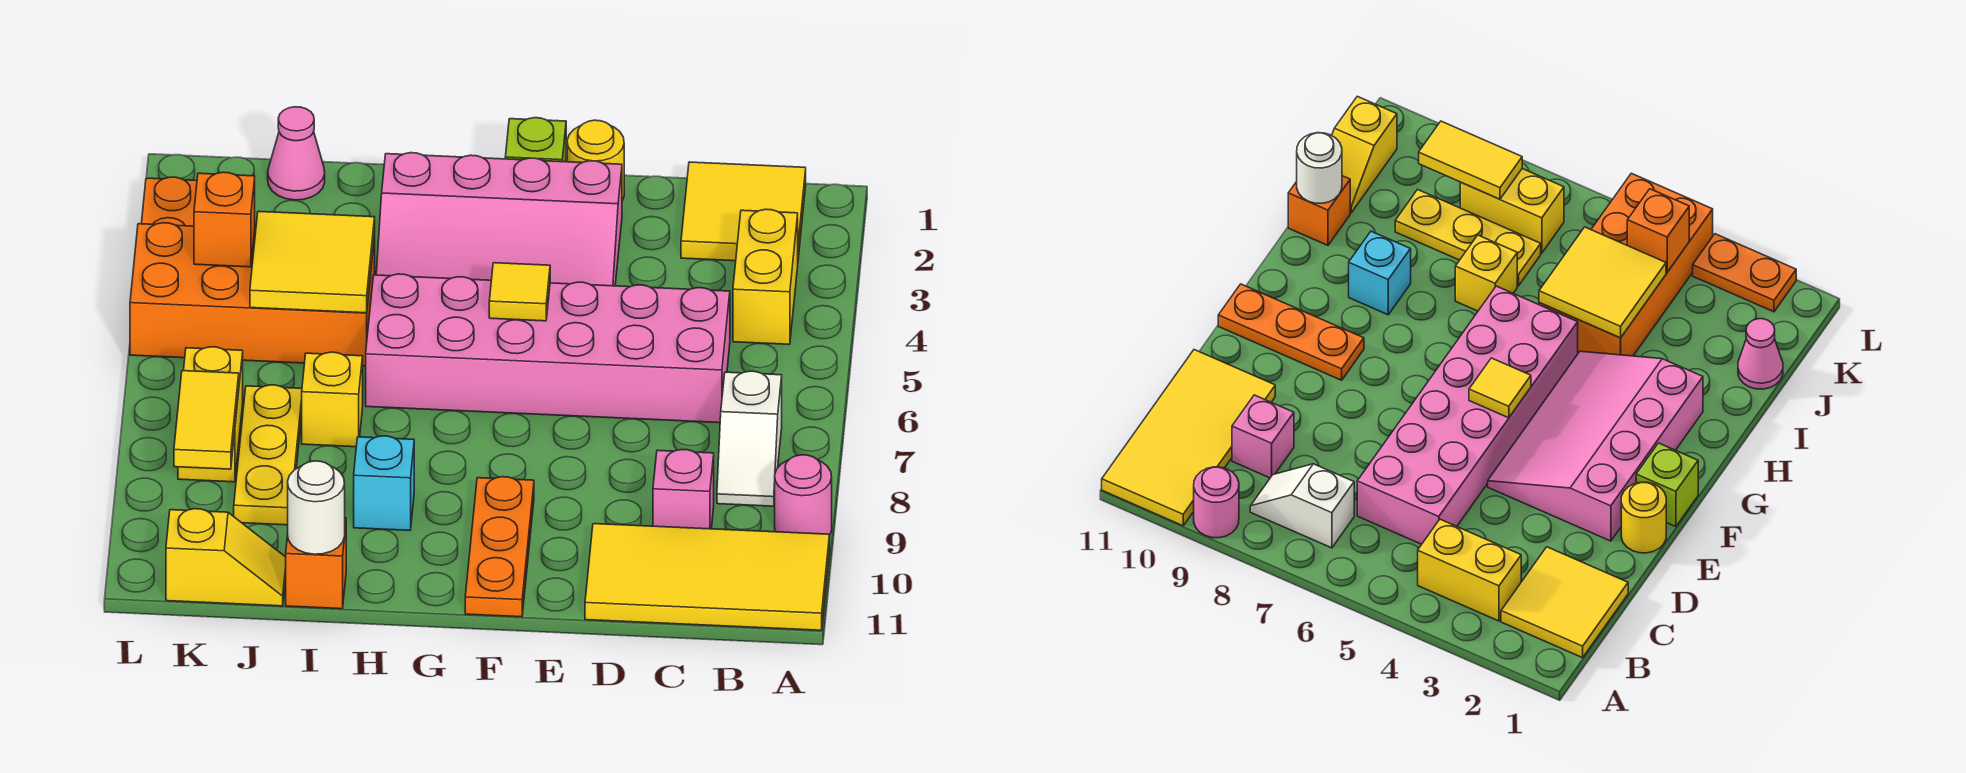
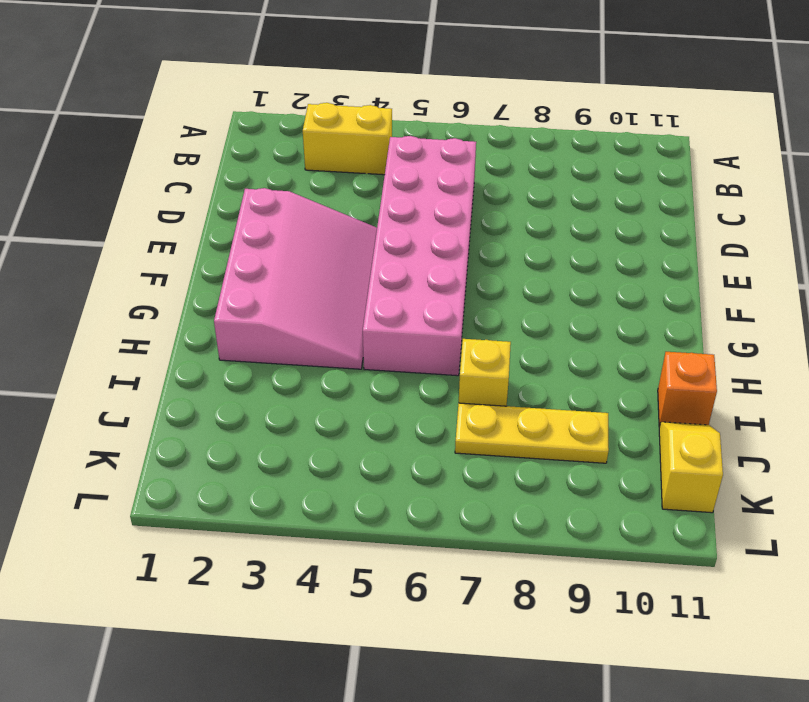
none -> pink 1x1 round brick [775,455,832,535]
none -> yellow 2x4 tile [585,524,830,630]
none -> yellow 2x2 tile [681,162,806,261]

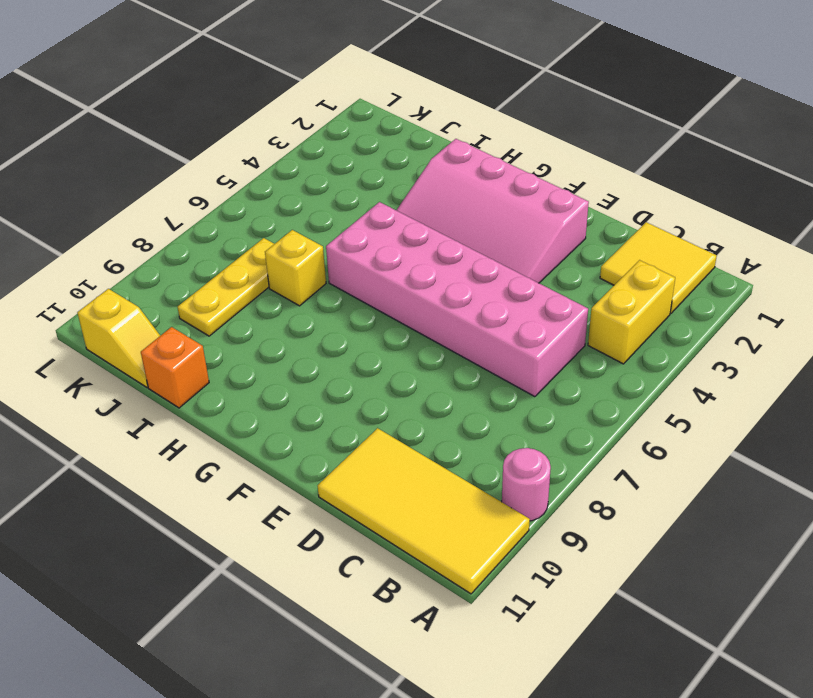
none -> white 1x2 slope [717,371,782,506]
none -> pink 1x1 brick [653,450,714,529]
none -> yellow 1x1 round brick [567,120,624,201]

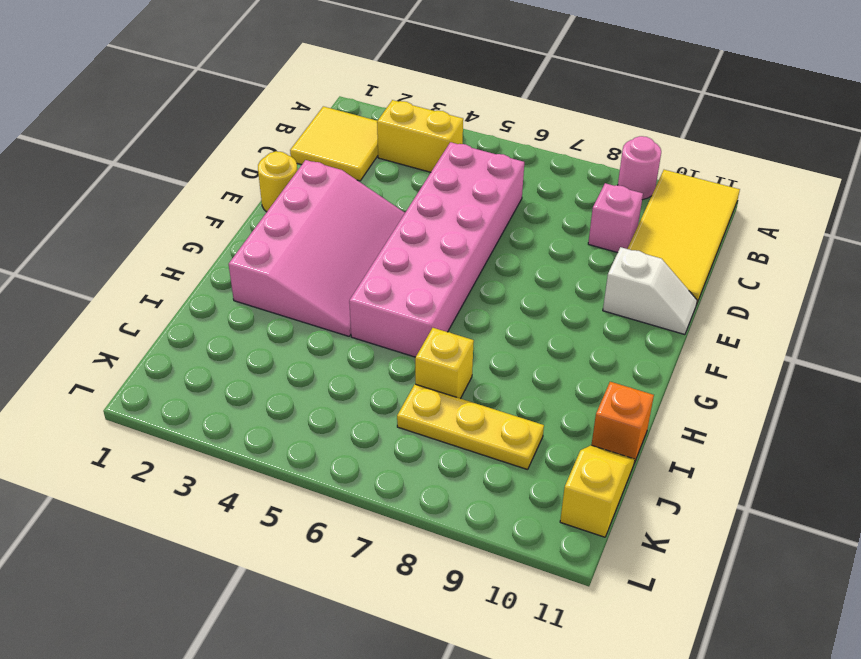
white 1x2 slope [603,247,697,335] -> white 1x2 slope moved to [717,371,782,506]
none -> lime 1x1 brick [505,118,566,162]
none -> orange 1x3 plate [465,477,534,617]
none -> cyan 1x1 brick [354,436,414,530]

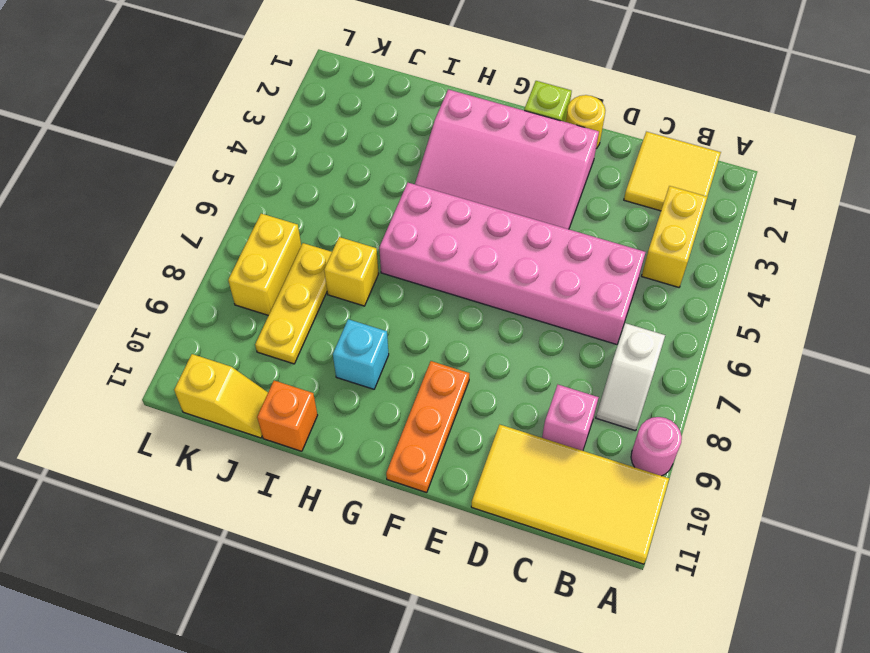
none -> orange 2x4 brick [130,223,375,366]
none -> pink 1x1 cone [268,107,325,200]
none -> orange 1x2 plate [141,177,197,226]

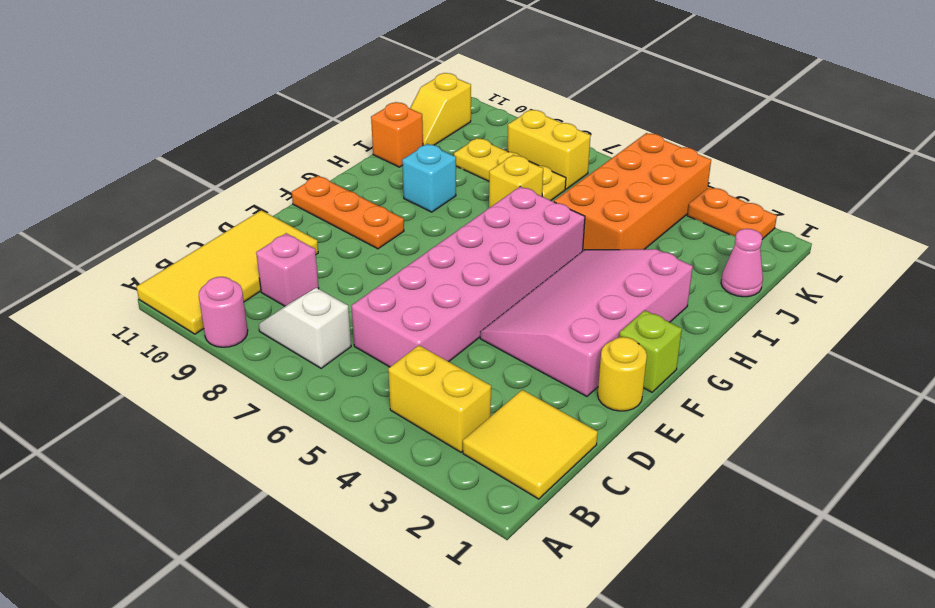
none -> yellow 1x1 tile [489,263,550,321]
none -> yellow 2x2 tile [250,211,375,313]
none -> white 1x1 round brick [288,461,345,554]

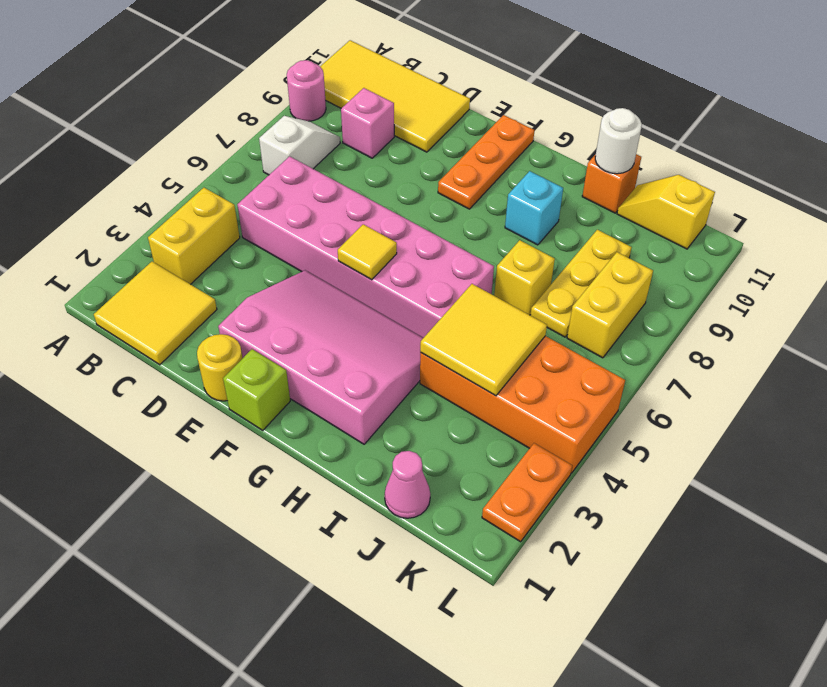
none -> orange 1x1 brick [194,172,255,267]
none -> yellow 1x2 tile [174,371,239,469]

